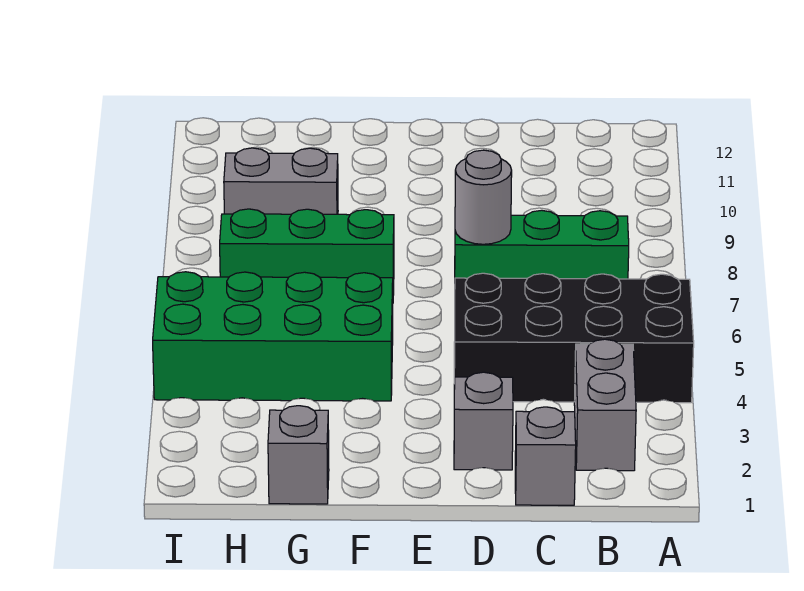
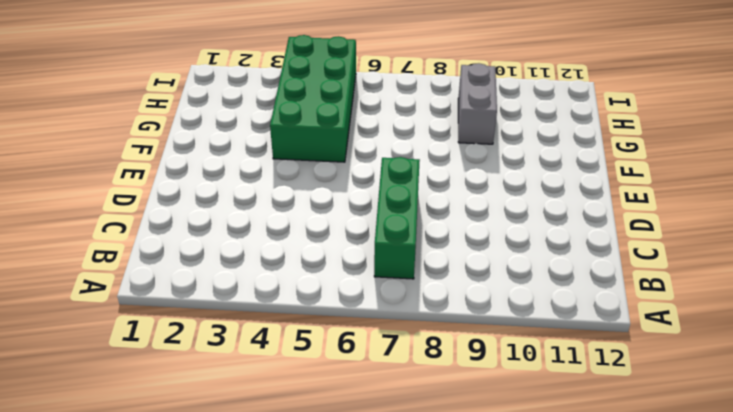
none -> black 2x4 brick [454,273,694,403]
none -> grey 1x2 brick [574,339,636,471]

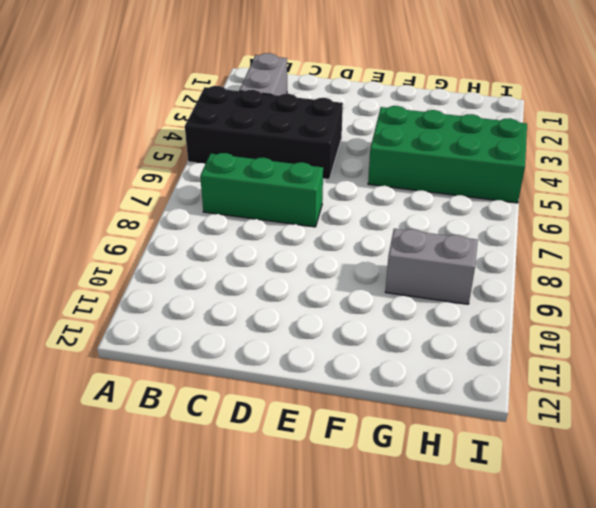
none -> grey 1x1 brick [515,407,576,505]
none -> grey 1x1 brick [454,372,513,470]

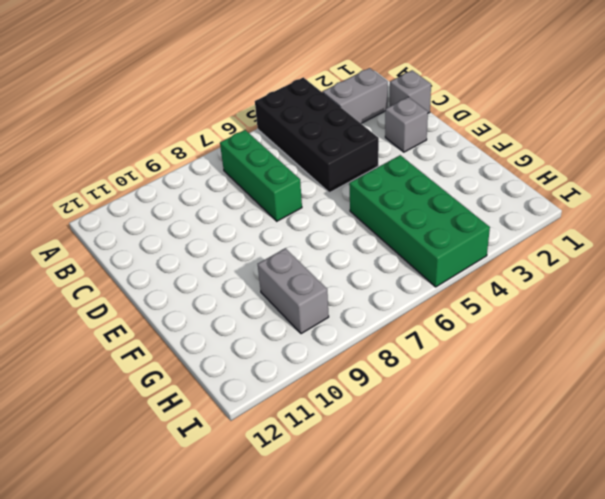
none -> green 1x3 brick [220,209,394,295]
none -> grey 1x1 brick [268,406,329,504]

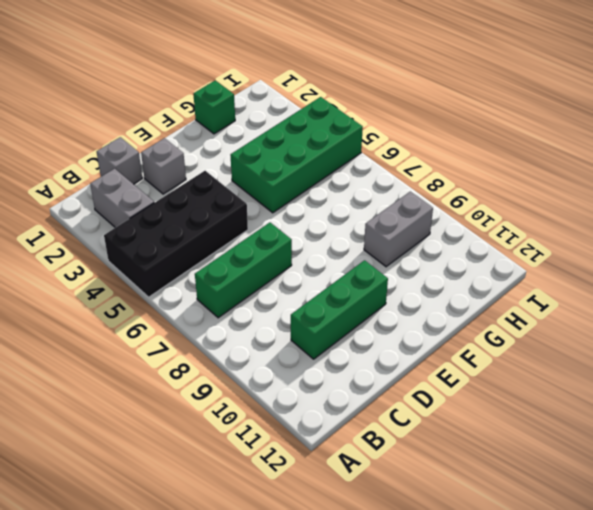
green 1x3 brick [291,260,388,359] -> green 1x3 brick moved to [220,209,394,295]
green 1x1 brick [193,81,235,134] -> grey 1x1 brick [268,406,329,504]
none -> grey 1x1 round brick [455,150,512,244]

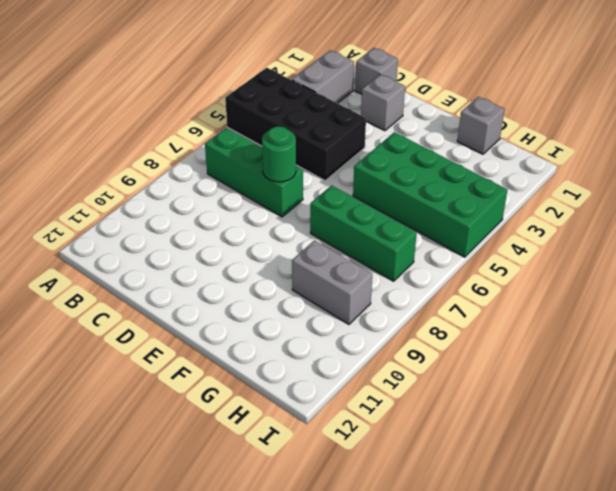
green 1x1 round brick [262,126,296,182] -> grey 1x1 round brick [455,150,512,244]

